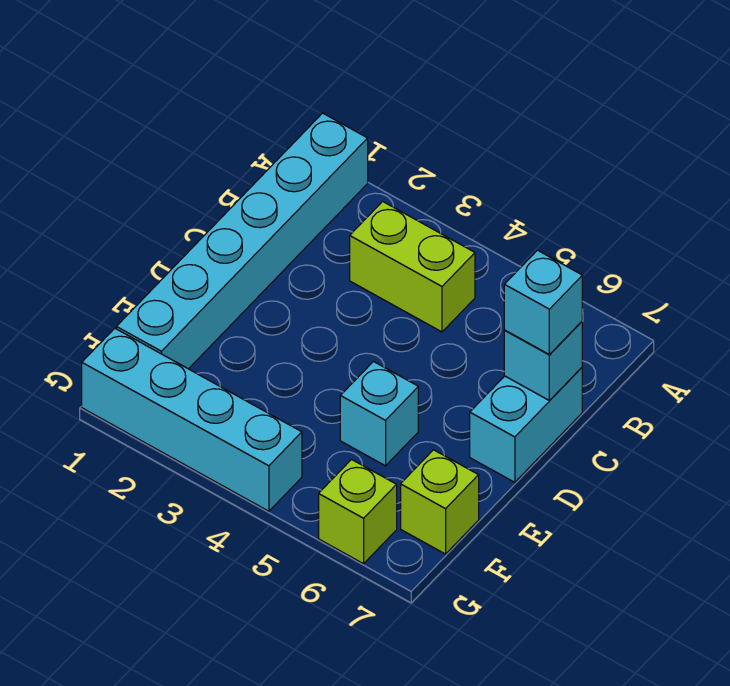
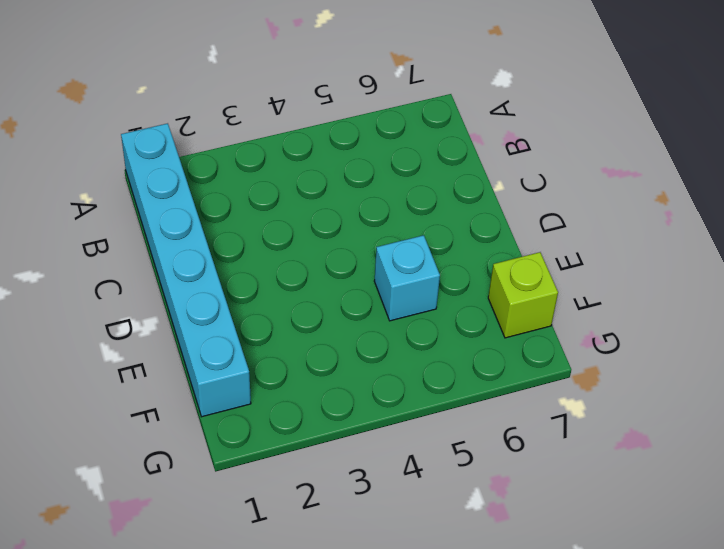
none -> lime 1x2 brick [350,201,475,332]
none -> cyan 1x2 brick [470,368,582,482]

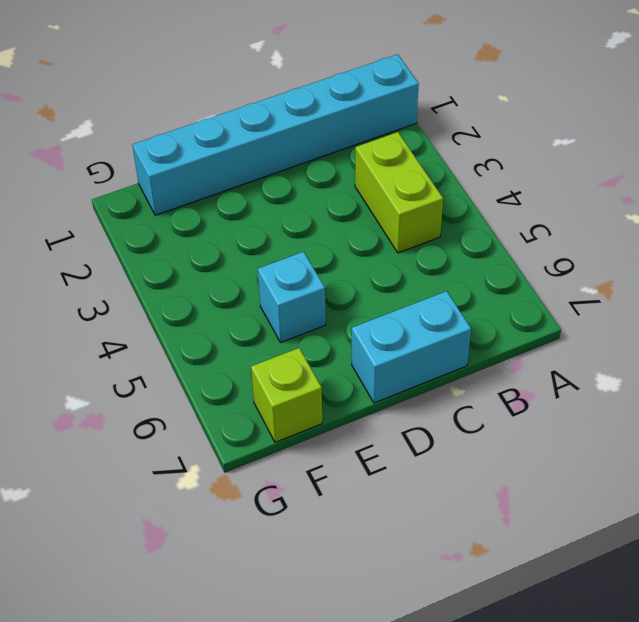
none -> cyan 1x4 brick [82,328,302,511]
none -> lime 1x1 brick [319,459,397,564]

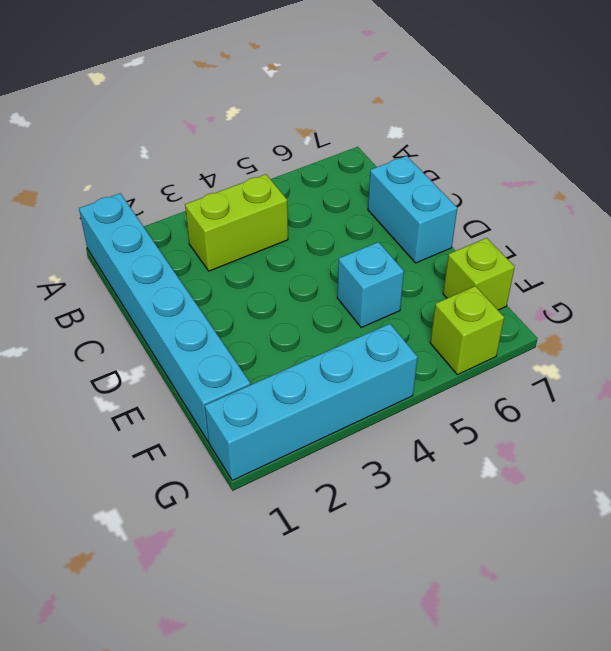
none -> cyan 1x1 brick [504,322,582,400]
none -> cyan 1x1 brick [504,250,582,354]

